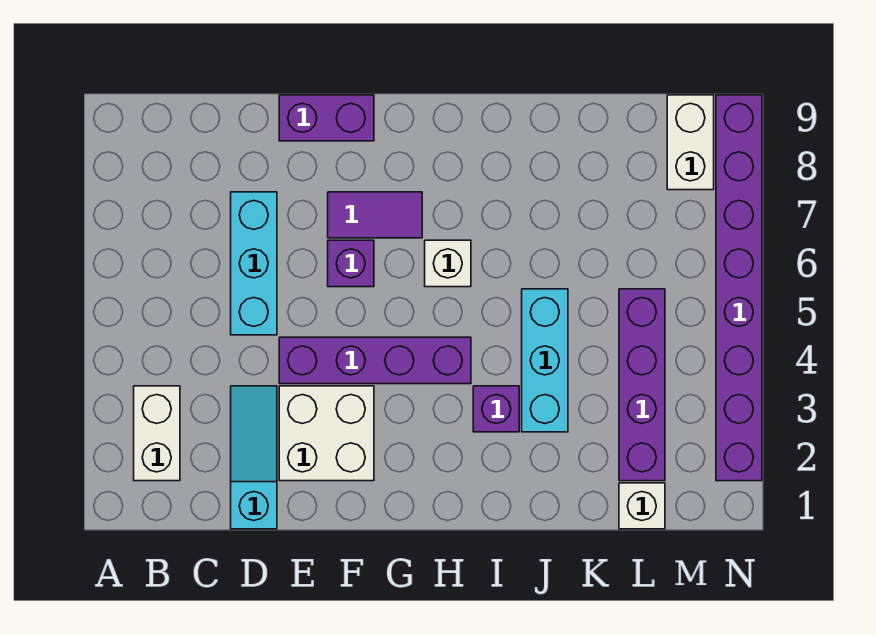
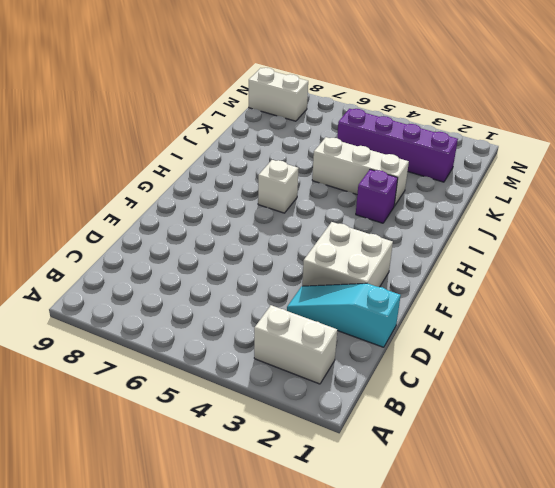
white 1x3 brick [312,137,409,206] -> cyan 1x3 brick [522,289,568,432]
none -> cyan 1x3 brick [231,192,277,335]
none -> purple 1x4 brick [279,337,471,384]
none -> purple 1x2 brick [279,95,374,141]

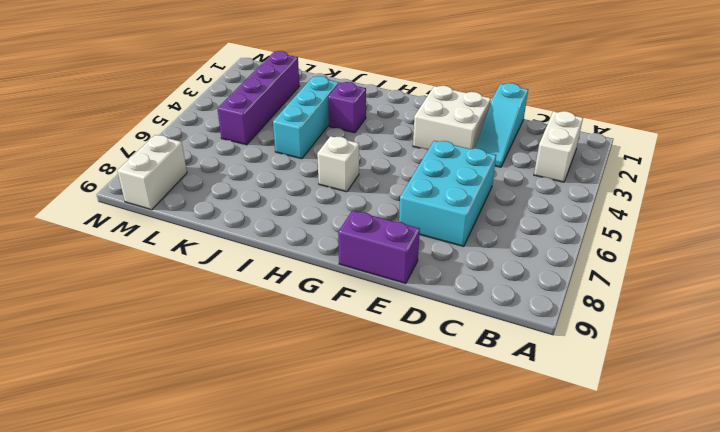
cyan 2x3 brick [399,141,496,246] -> cyan 1x3 brick [231,192,277,335]
none -> purple 1x4 brick [279,337,471,384]
none -> purple 1x1 brick [328,240,374,287]
none -> purple 1x2 tile [328,192,422,238]

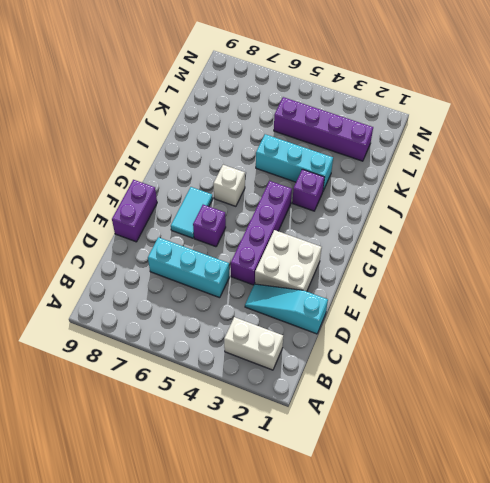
cyan 1x2 tile [171,187,213,238] -> purple 1x2 tile [328,192,422,238]
none -> white 1x1 brick [619,483,665,529]
none -> white 1x2 brick [667,95,714,190]
none -> purple 1x8 brick [716,95,762,481]

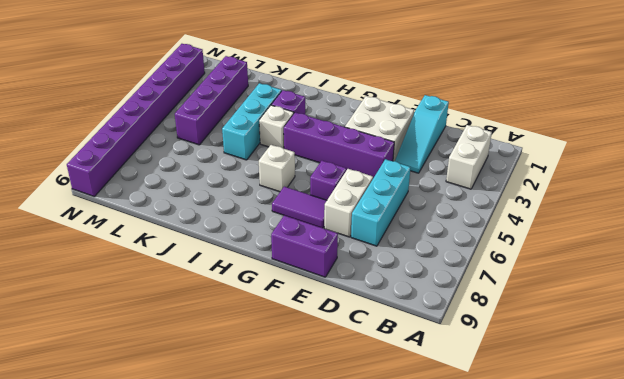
white 1x2 brick [324,169,373,237] -> white 1x2 brick moved to [667,95,714,190]
white 1x1 brick [259,105,294,149] -> white 1x1 brick moved to [619,483,665,529]

